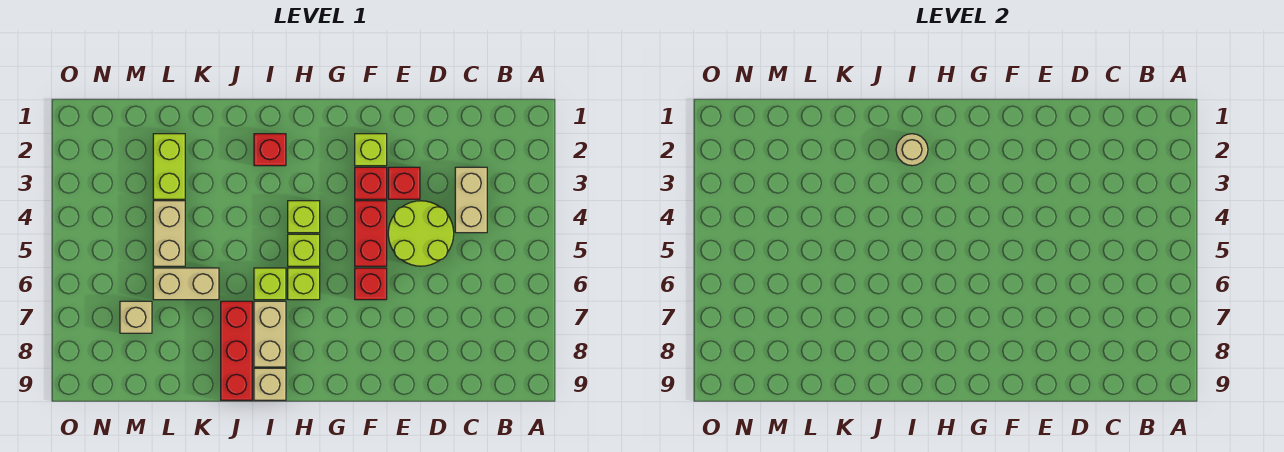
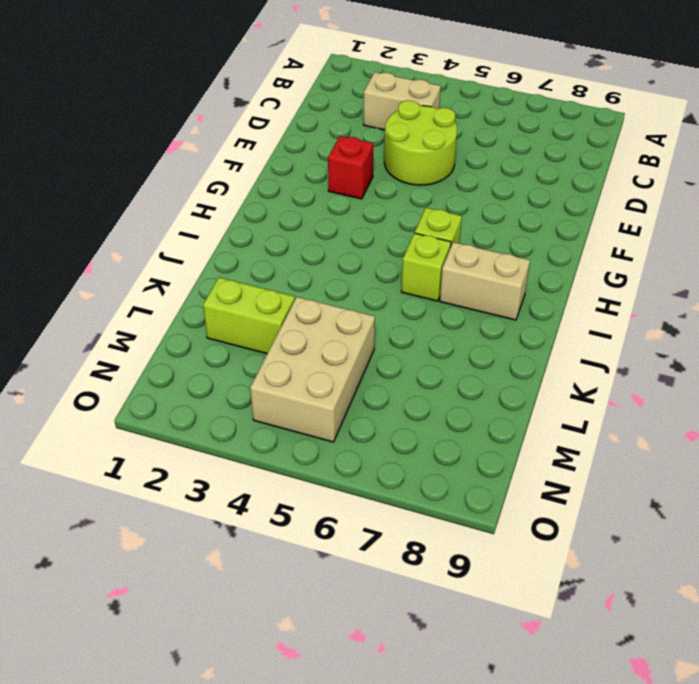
tan 2x3 brick [250,297,375,442] -> tan 1x2 brick [153,201,185,266]
none -> red 1x1 brick [388,167,420,199]
none -> lime 1x1 brick [355,134,387,166]
none -> red 1x2 brick [355,201,387,266]

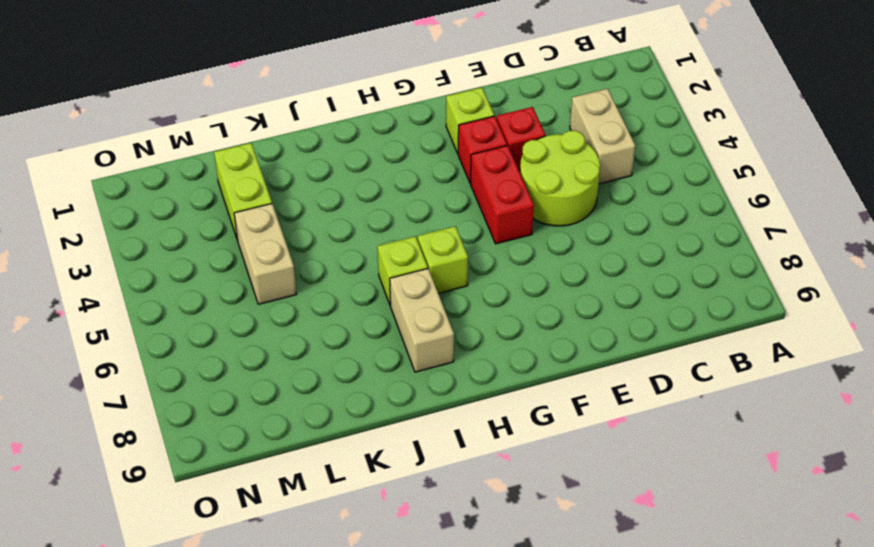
none -> red 1x1 brick [355,268,387,300]
none -> lime 1x1 brick [288,201,320,233]
none -> lime 1x1 brick [288,234,320,266]

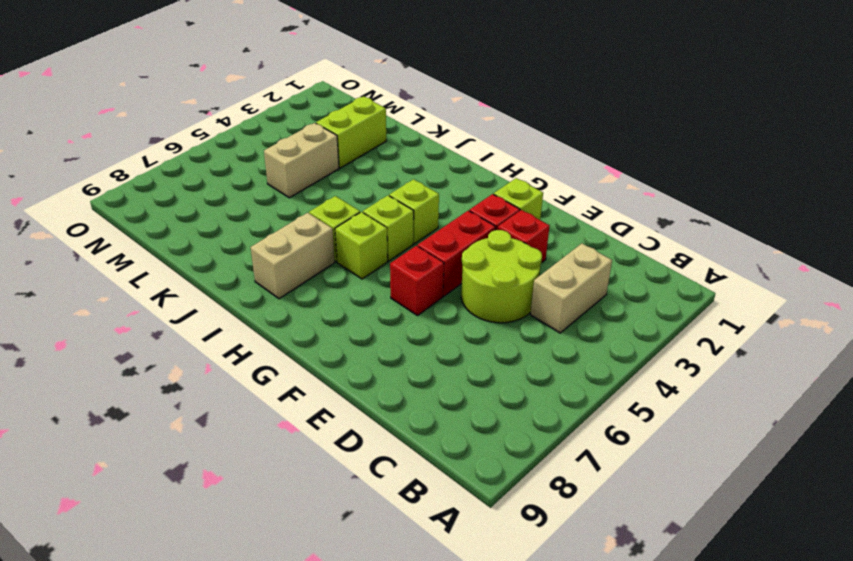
none -> red 1x1 brick [254,134,286,166]
none -> tan 1x1 brick [254,368,286,400]
none -> red 1x3 brick [221,301,252,400]

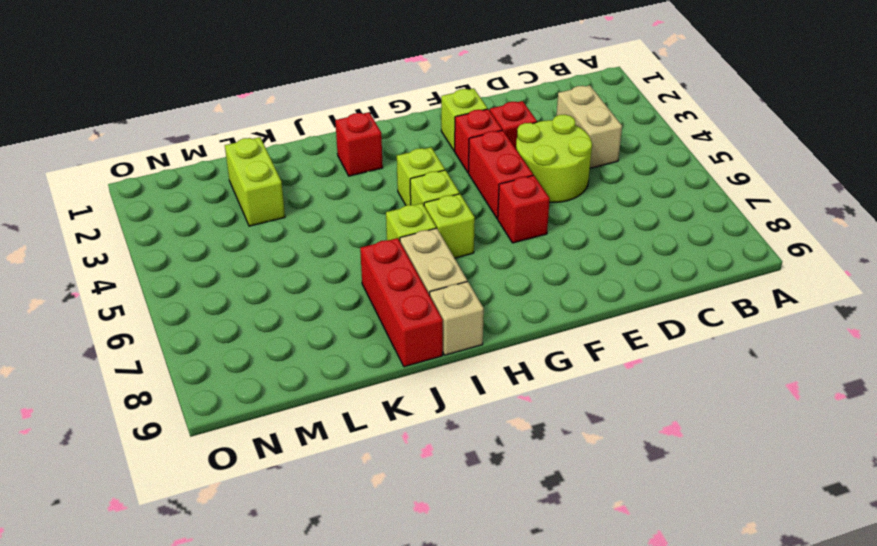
none -> tan 1x2 brick [153,268,219,300]
none -> tan 1x2 brick [153,201,185,266]
none -> tan 1x1 brick [120,301,152,333]

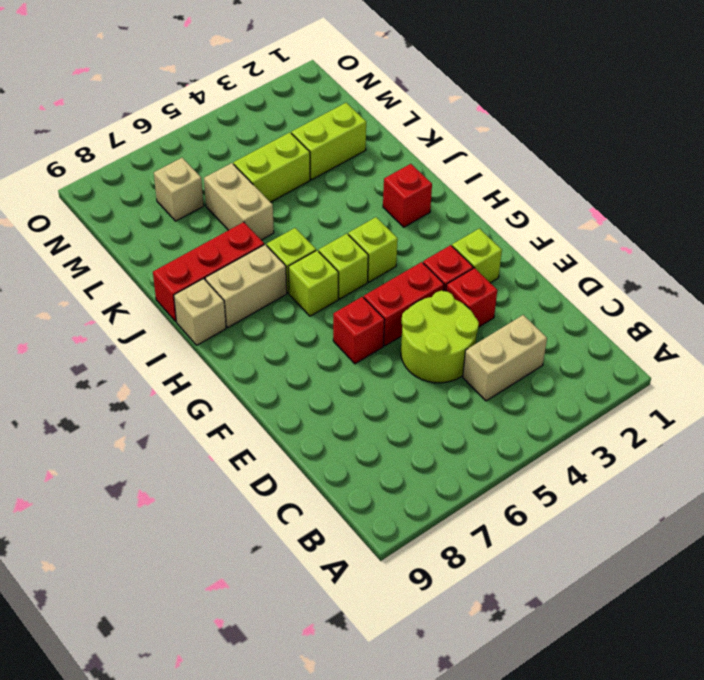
lime 1x2 brick [233,132,310,202] -> tan 1x2 brick [153,201,185,266]
none -> tan 1x1 round brick [896,134,928,166]

